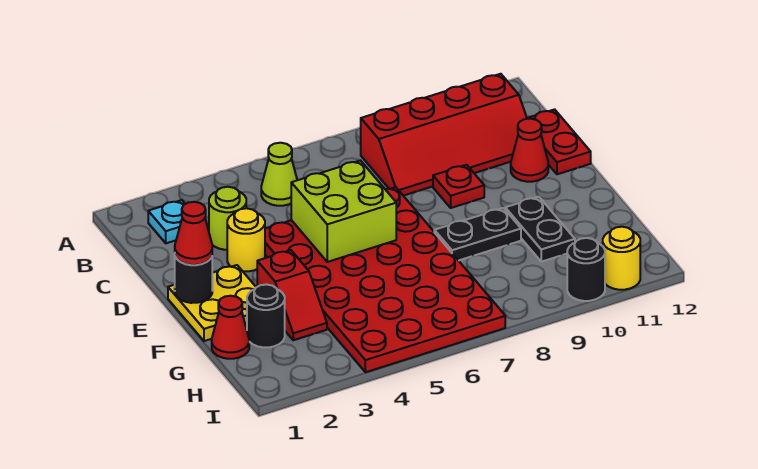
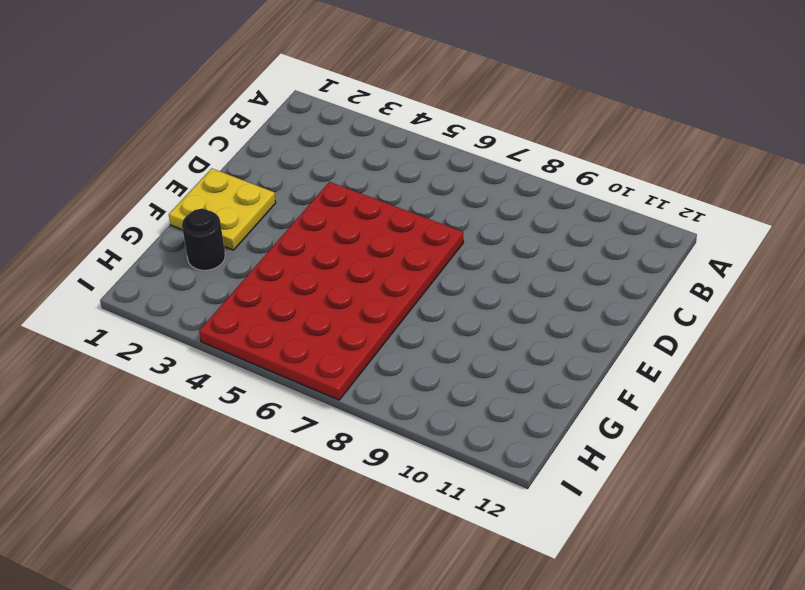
none -> cyan 1x1 plate [148,200,185,243]
none -> lime 1x1 cone [261,143,297,206]
none -> red 2x4 slope [361,74,527,196]

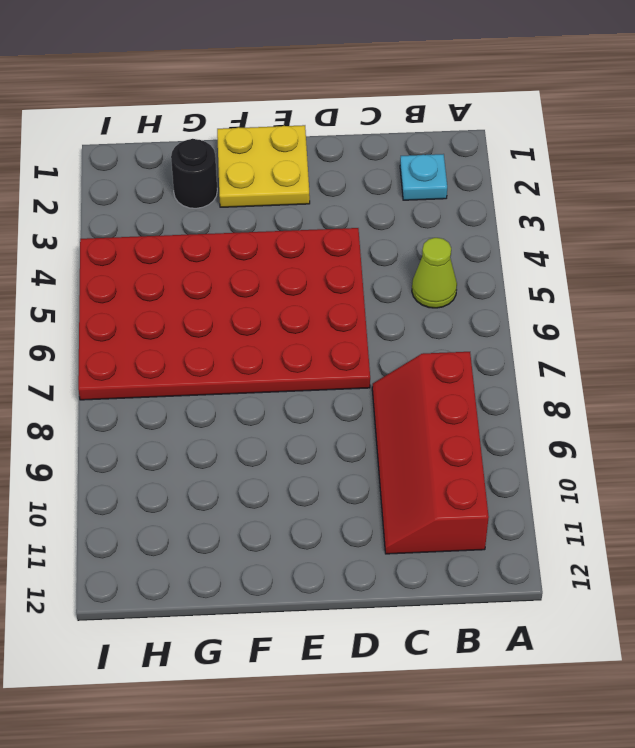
none -> lime 1x1 round brick [209,187,246,250]
none -> red 1x2 plate [527,109,591,174]
none -> yellow 1x1 round brick [227,208,265,271]

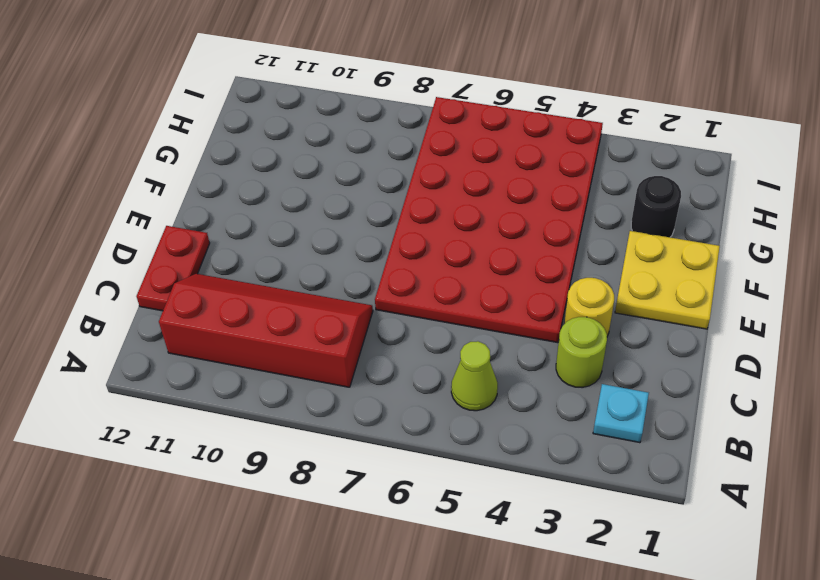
none -> red 1x1 plate [433,165,484,208]
none -> red 1x1 cone [511,119,548,182]
none -> red 1x2 slope [257,250,327,340]

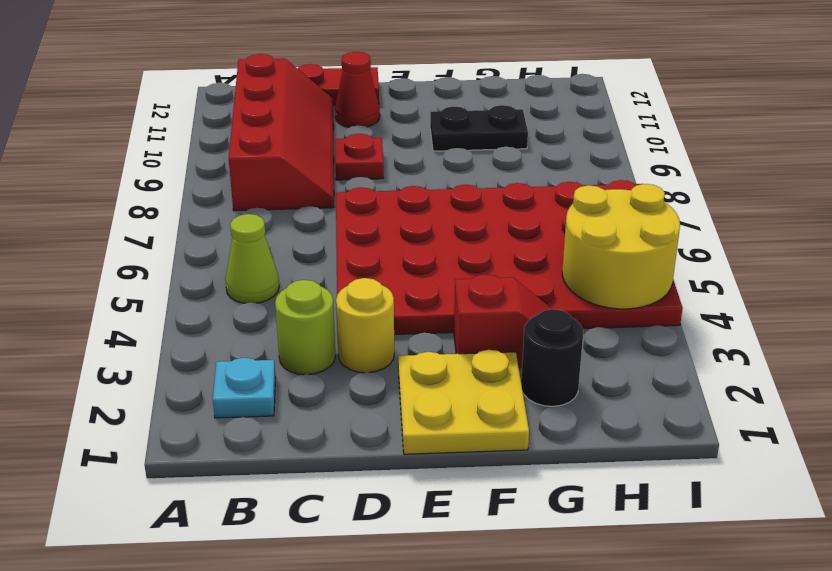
yellow 2x2 round brick [562,184,680,309] -> none
none -> black 1x2 plate [434,208,521,261]
none -> red 1x1 cone [212,296,249,359]
none -> black 1x1 round brick [567,238,605,301]

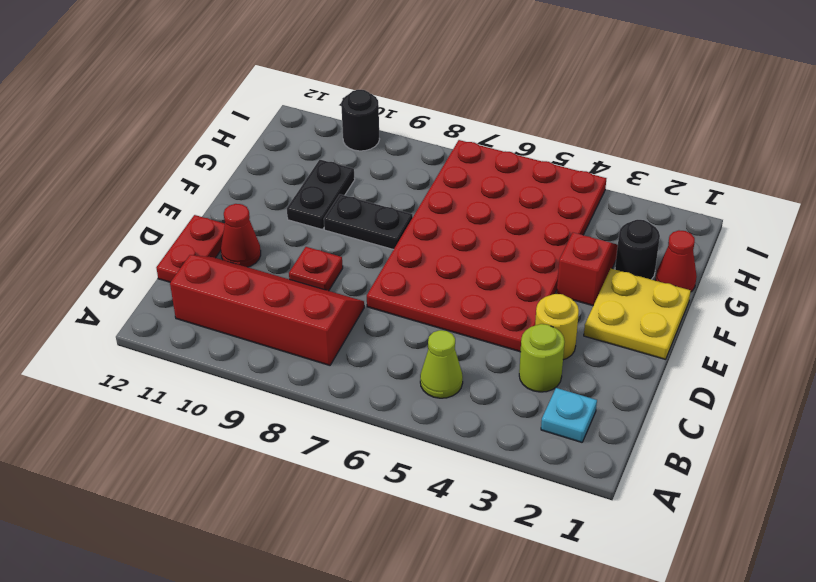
none -> yellow 1x1 round brick [603,227,640,290]
none -> lime 2x2 brick [291,160,396,262]
none -> black 1x1 round brick [175,257,212,303]

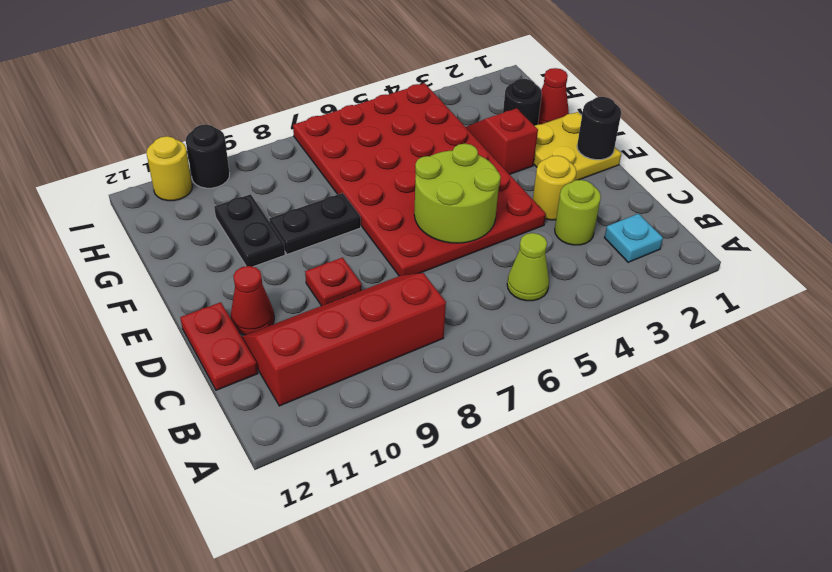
lime 2x2 round brick [414,144,501,243] -> lime 2x2 brick [291,160,396,262]
none -> red 1x1 cone [175,202,212,265]

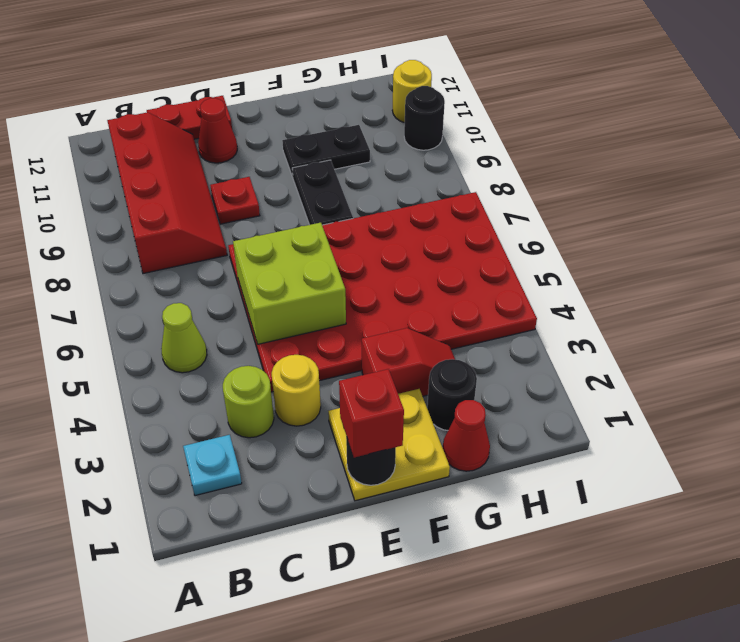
red 1x1 brick [339,369,404,458] -> red 1x1 cone [175,202,212,265]

